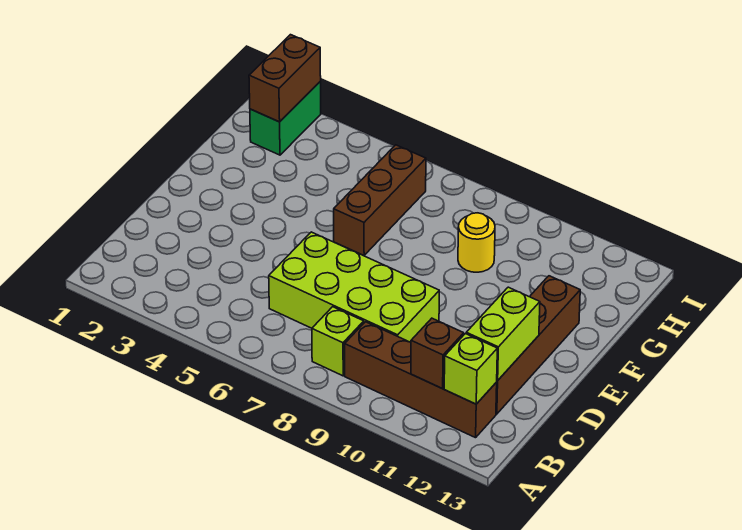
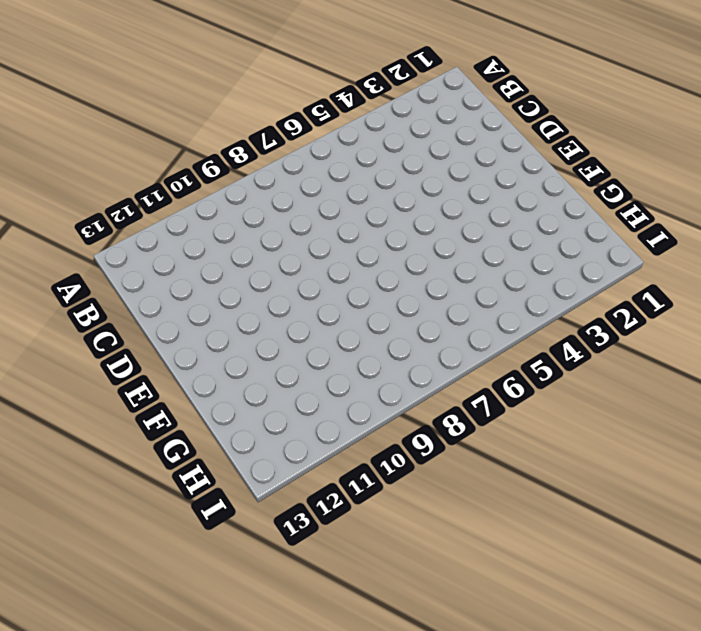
none -> lime 1x1 brick [312,307,364,376]
none -> brown 1x4 brick [345,322,497,438]

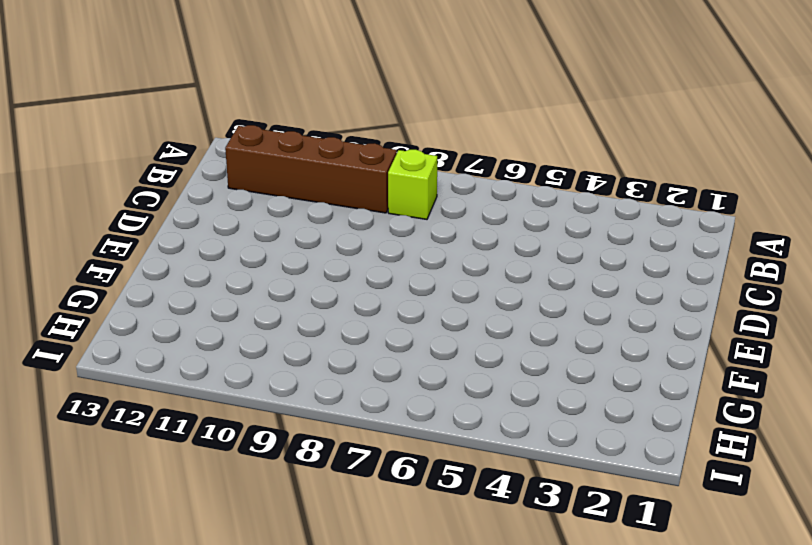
none -> lime 2x4 brick [269,232,439,342]
none -> brown 1x4 brick [496,276,580,414]

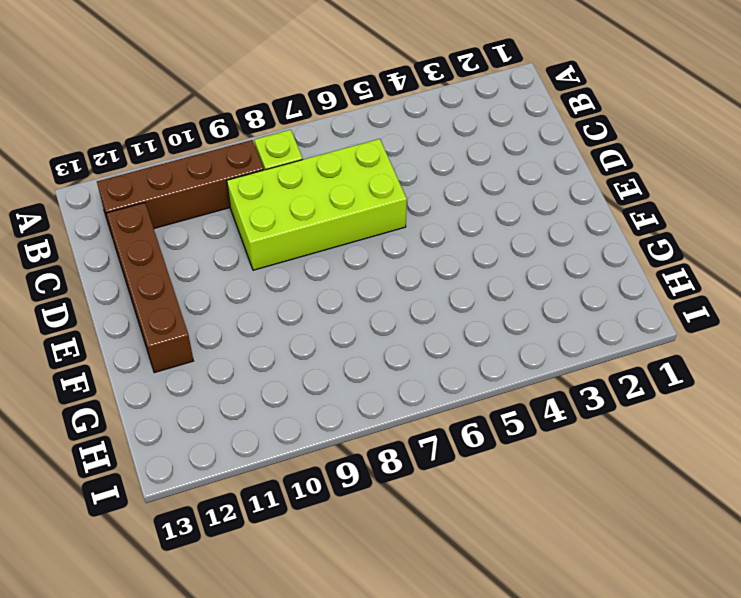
none -> brown 1x3 brick [334,145,426,256]
none -> yellow 1x1 round brick [458,213,495,272]

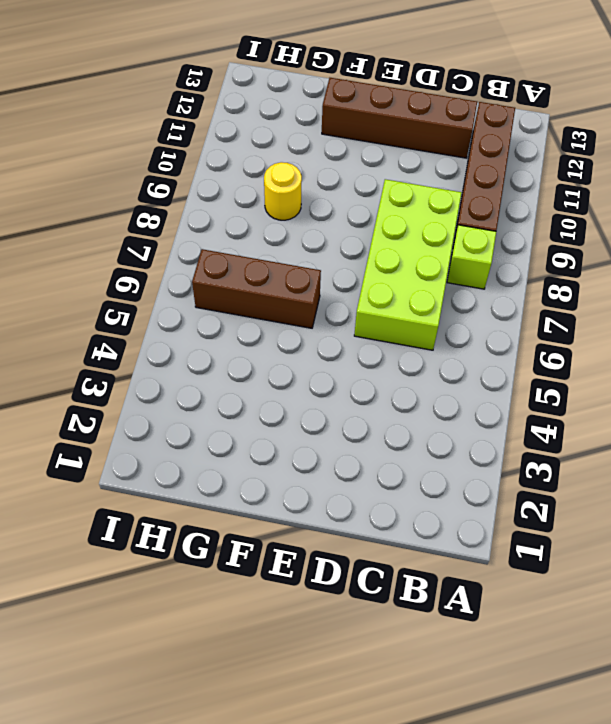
none -> green 1x2 brick [250,82,321,155]
none -> brown 1x1 brick [411,318,464,389]

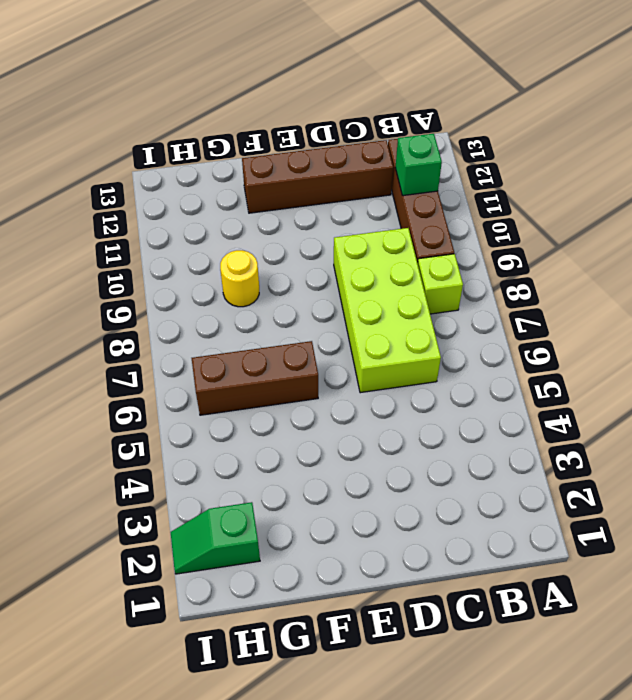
green 1x1 brick [395,134,442,196] -> brown 1x1 brick [411,318,464,389]
green 1x2 slope [171,502,260,574] -> green 1x2 brick [250,82,321,155]
none -> lime 1x1 brick [444,334,497,404]
none -> lime 1x2 brick [466,287,540,381]

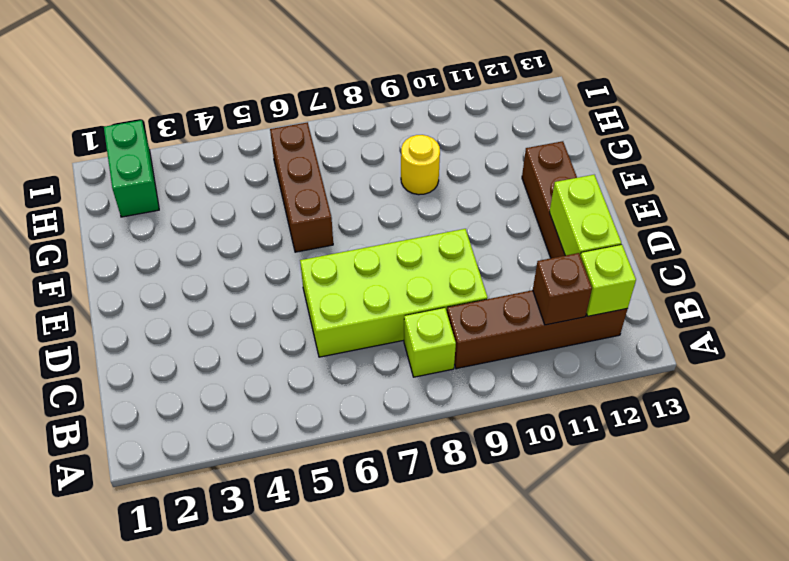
none -> brown 1x2 brick [249,35,321,122]

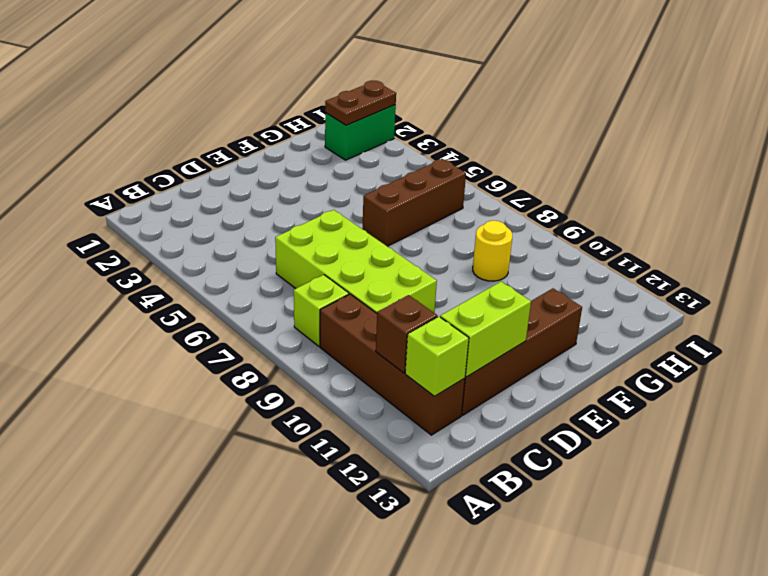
brown 1x2 plate [325,81,396,125] -> brown 1x2 brick [249,35,321,122]

